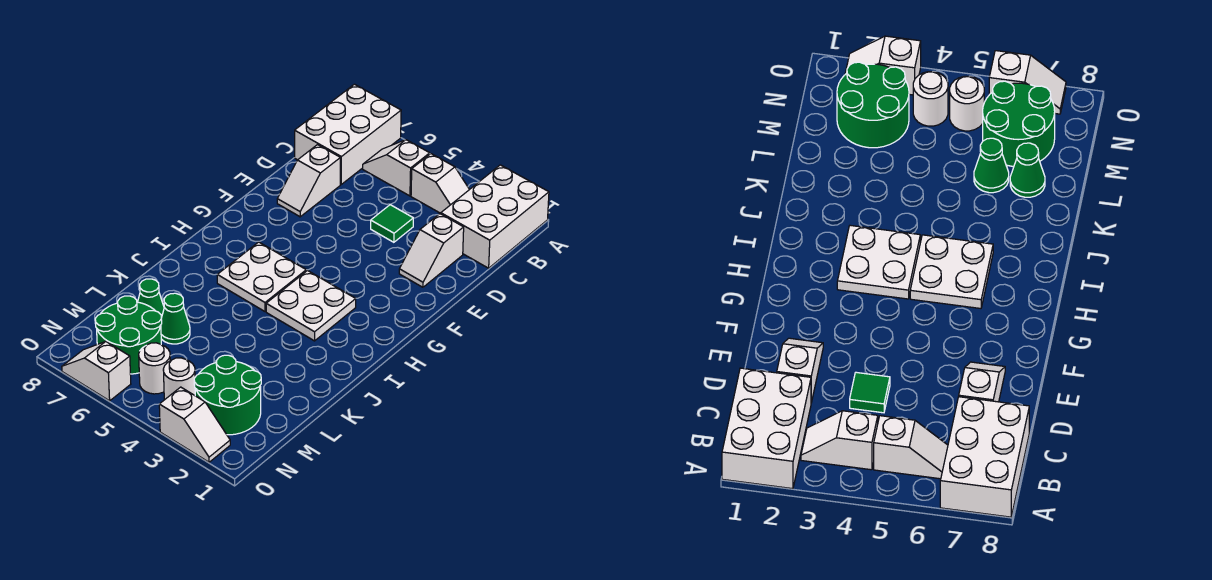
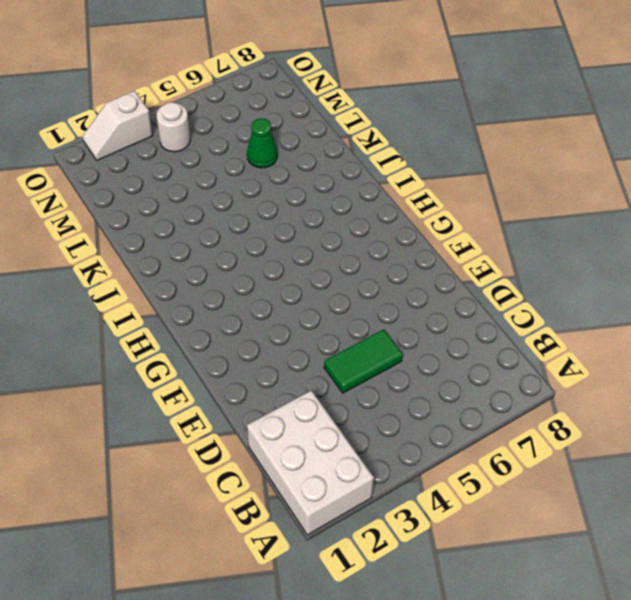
green 1x2 tile [324,329,403,393] -> green 1x1 tile [371,205,413,242]
none -> white 2x3 brick [295,84,401,184]
none -> white 1x2 slope [411,154,469,213]
none -> white 1x2 slope [363,140,430,196]

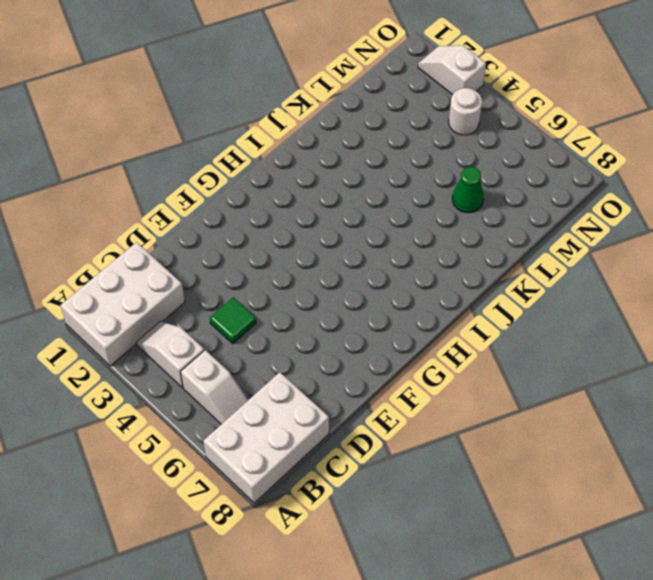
none -> white 1x2 slope [399,214,464,287]
none -> white 1x2 slope [277,145,340,217]
none -> white 2x2 plate [266,271,356,341]

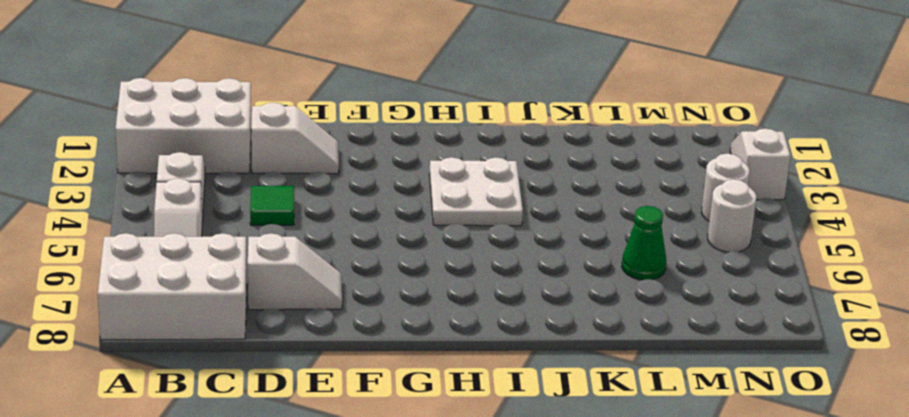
none -> white 2x2 plate [217,242,306,311]
none -> green 1x1 cone [138,279,164,318]
none -> green 2x2 round brick [194,355,261,435]

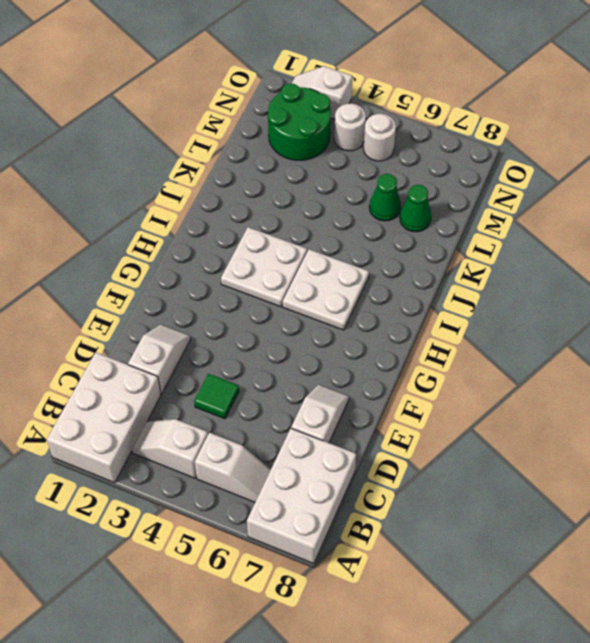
none -> green 2x2 round brick [95,296,162,374]
none -> white 1x2 slope [62,342,131,401]

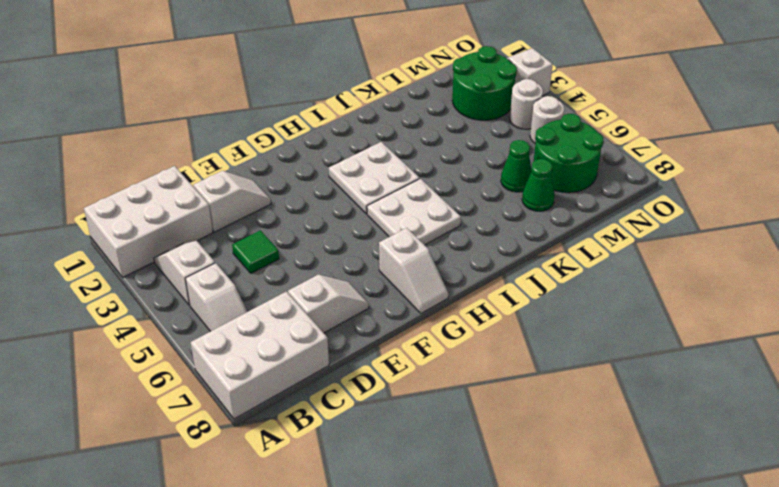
white 1x2 slope [379,228,448,313] -> white 1x2 slope moved to [62,342,131,401]

